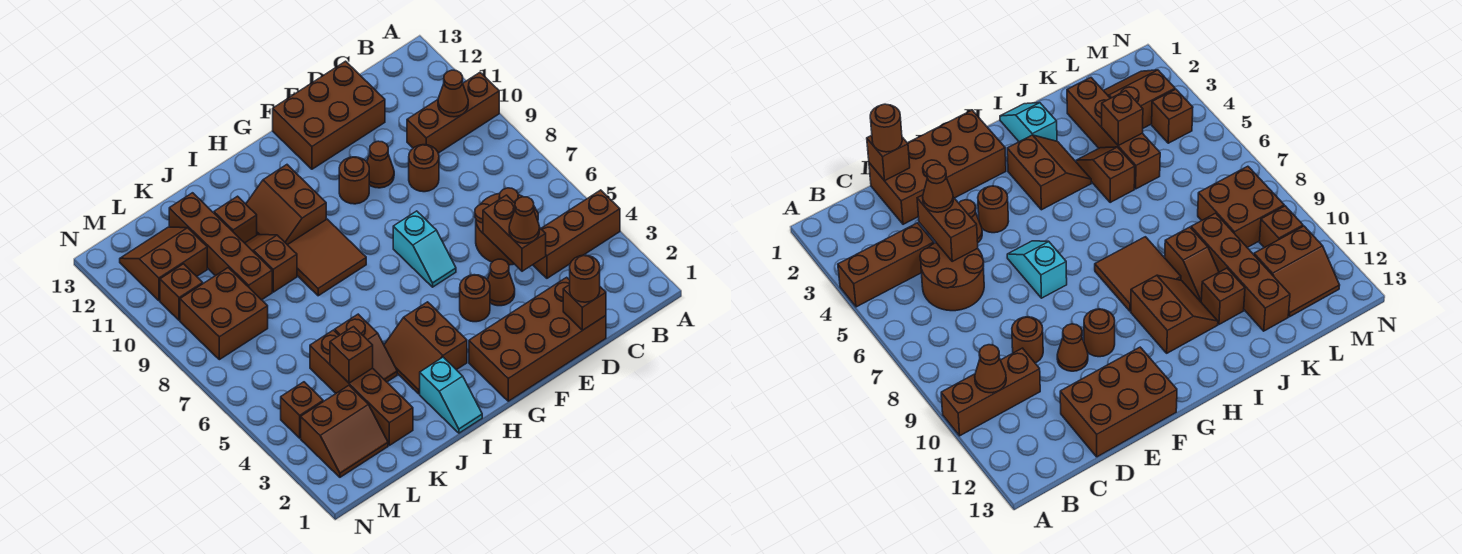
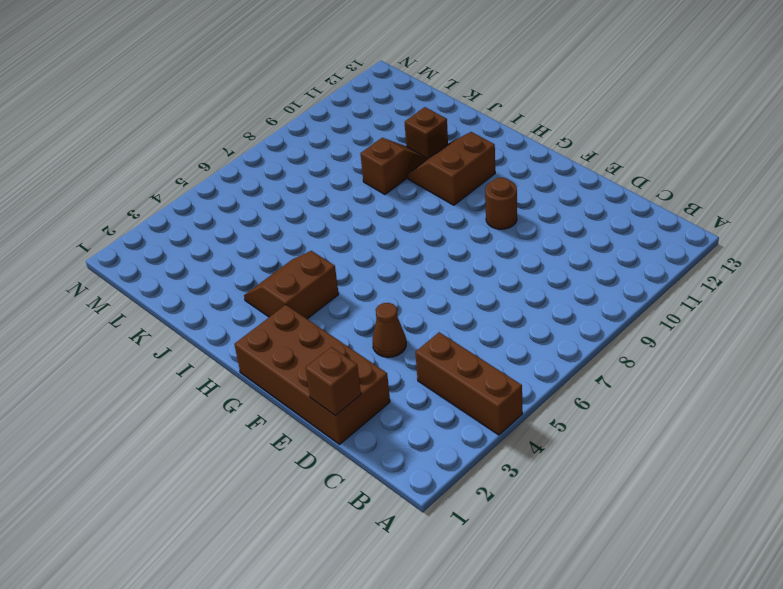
none -> brown 1x3 brick [407,73,499,153]
none -> brown 2x2 round brick [475,188,538,265]
none -> brown 1x1 round brick [409,145,439,192]
none -> brown 2x3 brick [273,61,385,169]

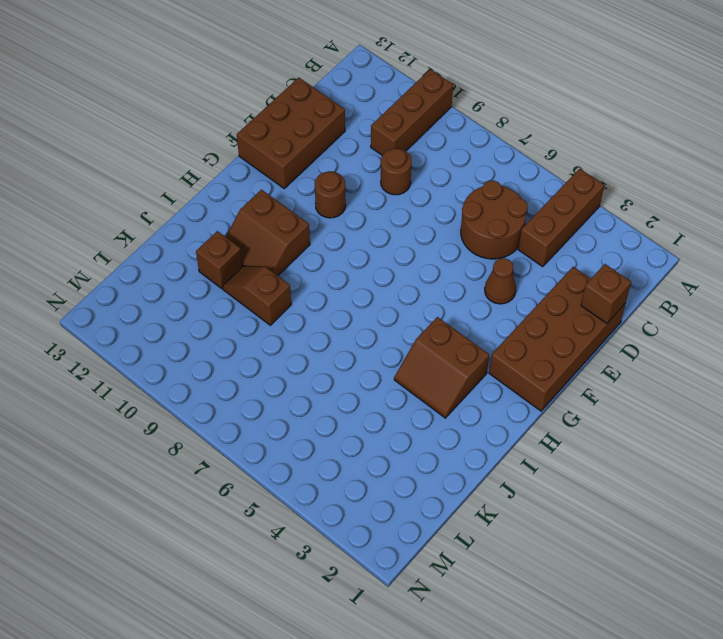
none -> brown 1x1 cone [367,141,394,188]
none -> brown 1x1 round brick [460,275,490,322]
none -> cyan 1x2 slope [393,211,456,287]
none -> brown 2x2 tile [288,219,366,296]

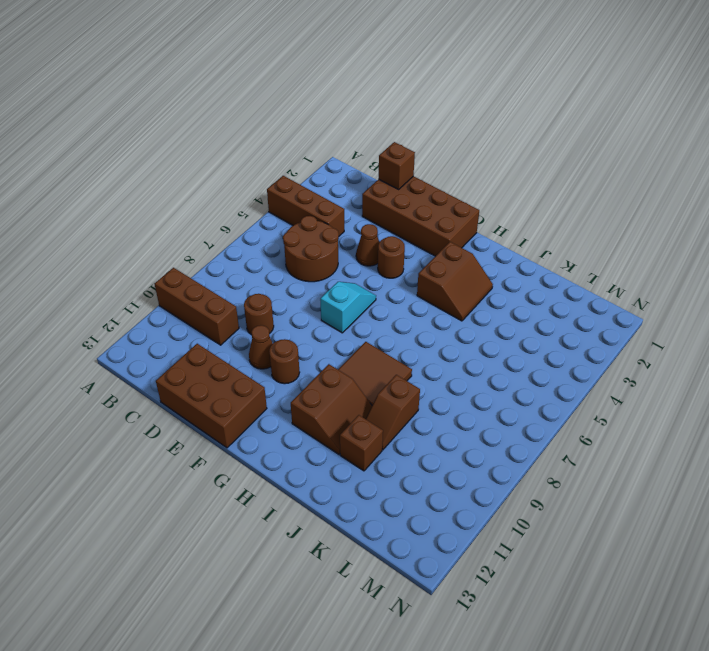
none -> cyan 1x2 slope [420,357,482,433]
none -> brown 1x2 slope [335,314,397,382]
none -> brown 1x4 brick [310,330,413,445]
none -> brown 1x4 brick [169,193,272,300]

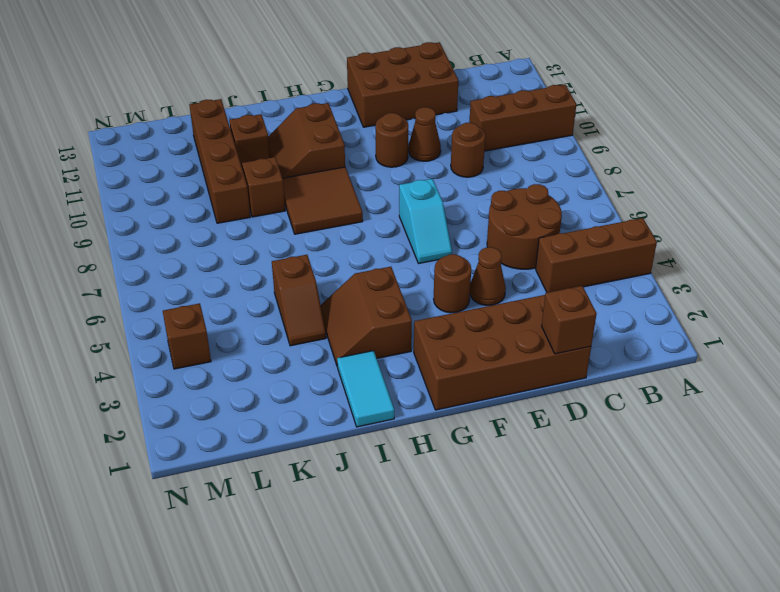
cyan 1x2 tile [337,351,394,427] -> cyan 1x2 slope [420,357,482,433]
none -> brown 1x4 brick [310,330,413,445]
none -> brown 2x2 slope [301,386,388,477]
none -> brown 2x2 brick [180,268,268,360]
none -> brown 2x2 slope [120,227,207,301]

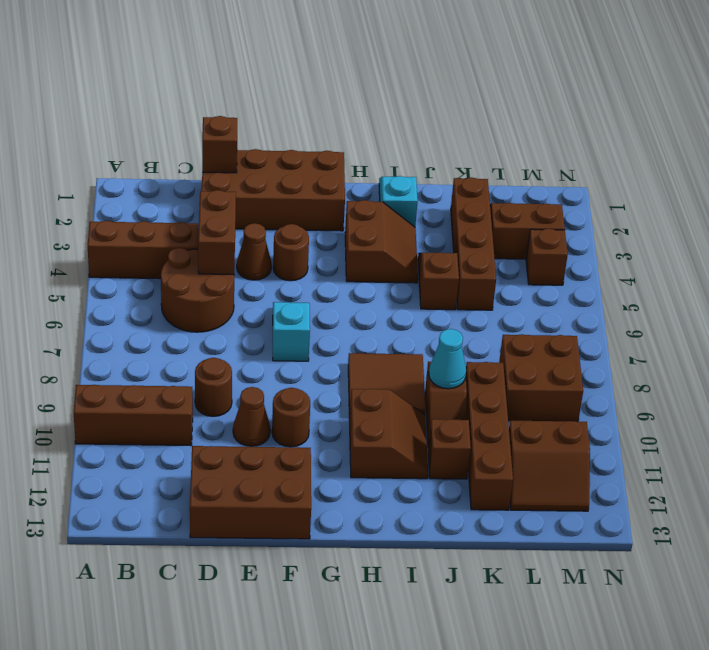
cyan 1x1 cone [429,329,466,389] -> none
none -> brown 1x1 brick [160,264,203,320]
none -> brown 1x1 cone [438,70,468,117]
none -> brown 1x1 brick [330,327,373,383]
none -> brown 1x1 round brick [570,255,600,302]

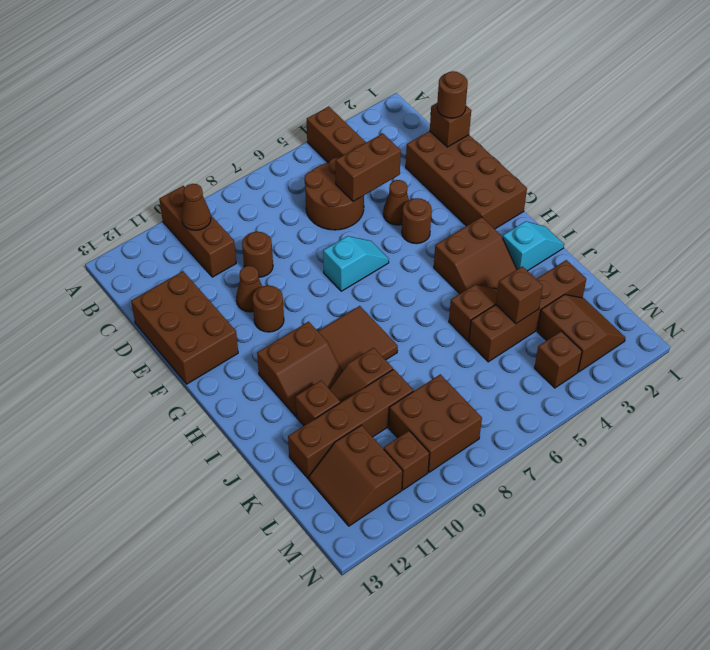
none -> brown 1x1 cone [509,197,540,243]

